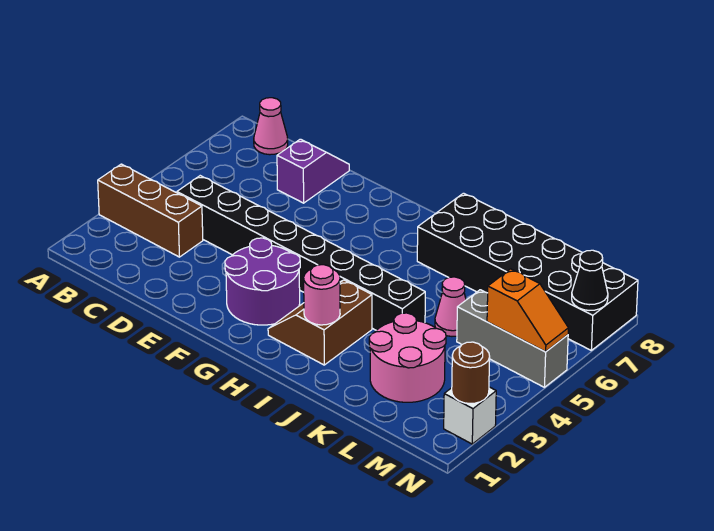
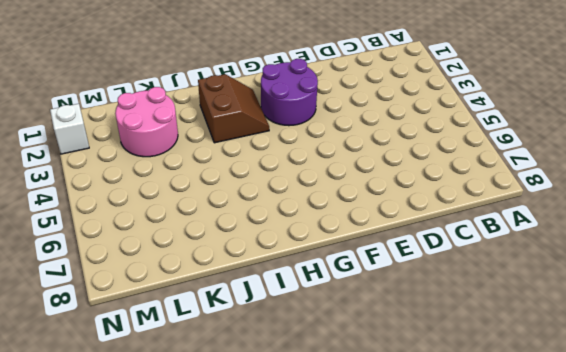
none -> brown 1x3 brick [98,164,203,257]
none -> pink 1x1 cone [254,98,288,155]
none -> black 1x8 brick [177,176,425,330]

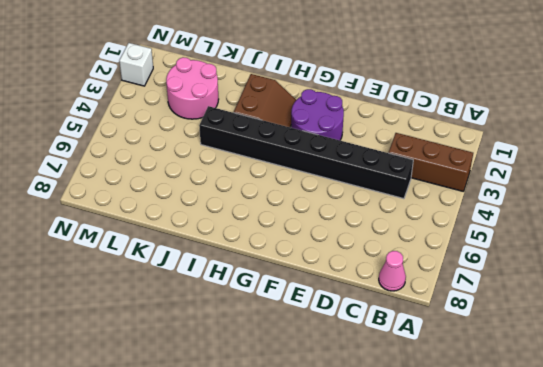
none -> purple 1x2 slope [277,139,349,203]
none -> black 2x6 brick [417,193,638,350]
none -> pink 1x1 cone [435,277,466,336]

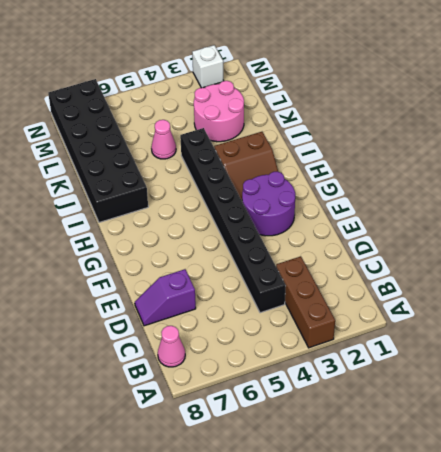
none -> grey 1x3 brick [457,290,568,387]
none -> pink 1x1 round brick [304,265,340,325]
none -> orange 1x2 slope [487,269,568,352]

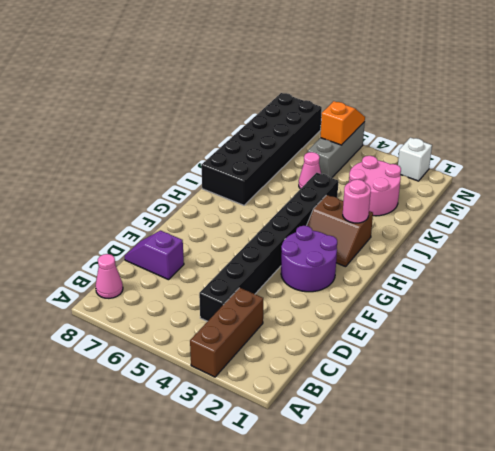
none -> brown 1x1 round brick [452,342,490,404]
none -> black 1x1 cone [572,250,608,310]

